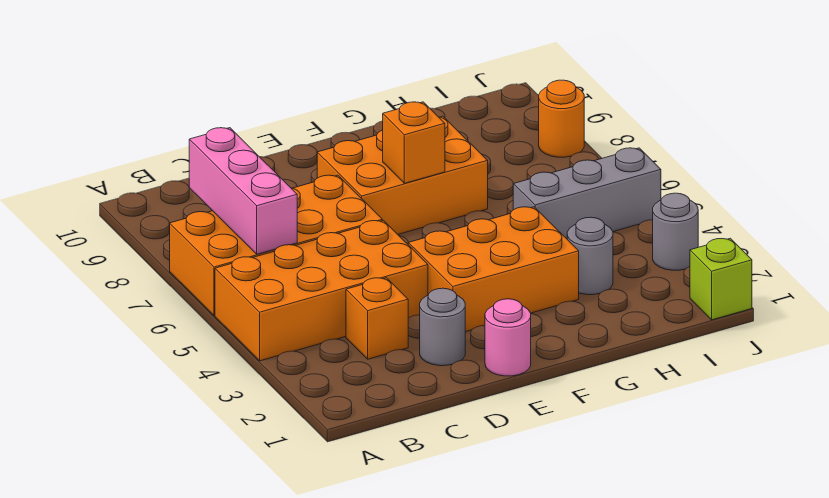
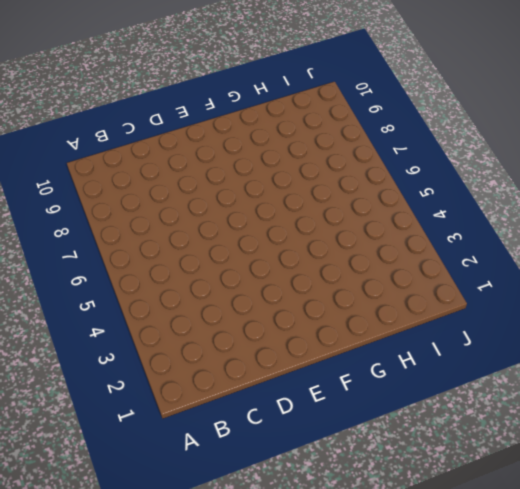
none -> orange 2x4 brick [215,221,428,361]
none -> orange 2x4 brick [170,175,382,316]
none -> orange 1x1 brick [346,278,408,359]

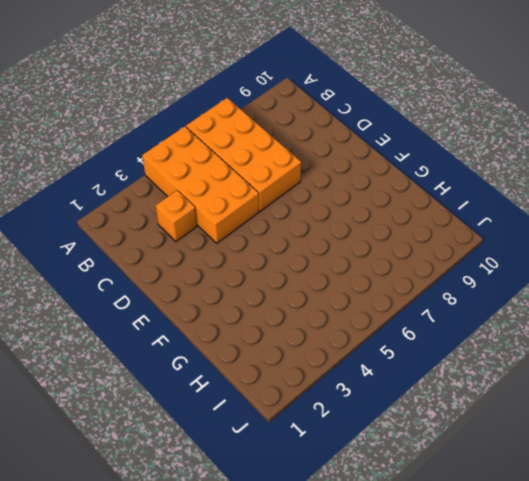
none -> grey 1x1 round brick [420,288,465,366]
none -> pink 1x1 round brick [485,299,531,376]
none -> orange 2x3 brick [408,207,579,332]

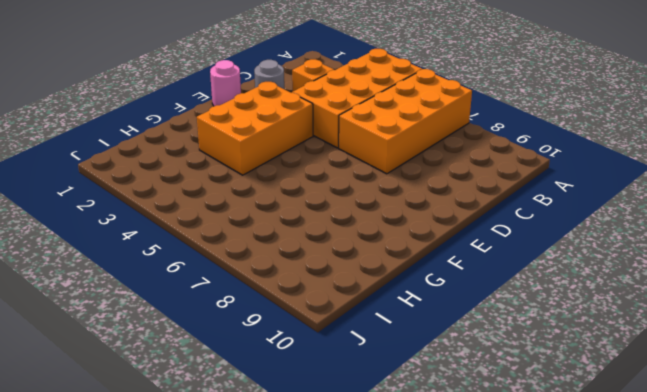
none -> orange 2x3 brick [317,116,488,234]
none -> grey 1x1 round brick [567,217,613,295]
none -> grey 1x3 brick [513,148,661,239]

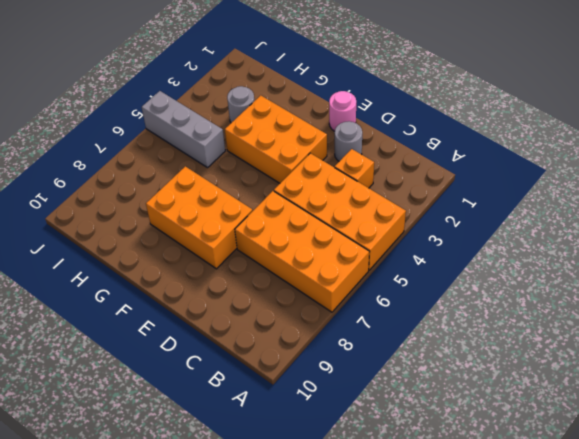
none -> lime 1x1 brick [690,238,752,320]
none -> grey 1x1 round brick [653,193,698,270]
none -> orange 1x1 round brick [539,80,584,157]

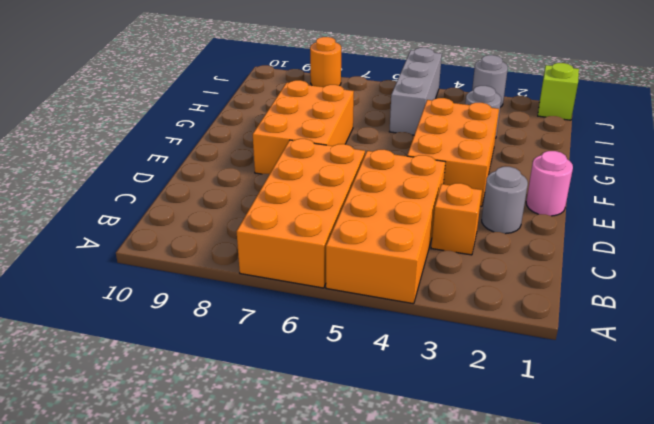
none -> pink 1x3 brick [189,128,297,254]
none -> orange 1x1 brick [383,102,445,183]

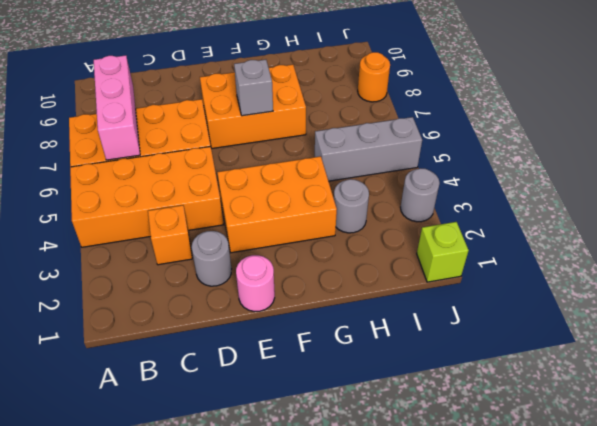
grey 1x1 brick [234,60,273,116] -> orange 1x1 brick [383,102,445,183]

